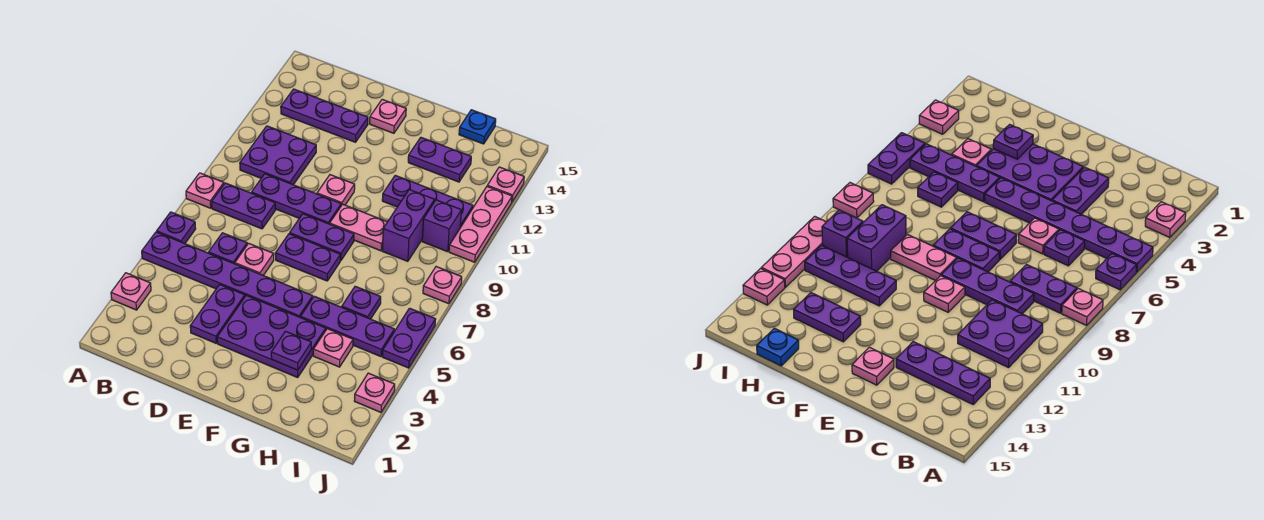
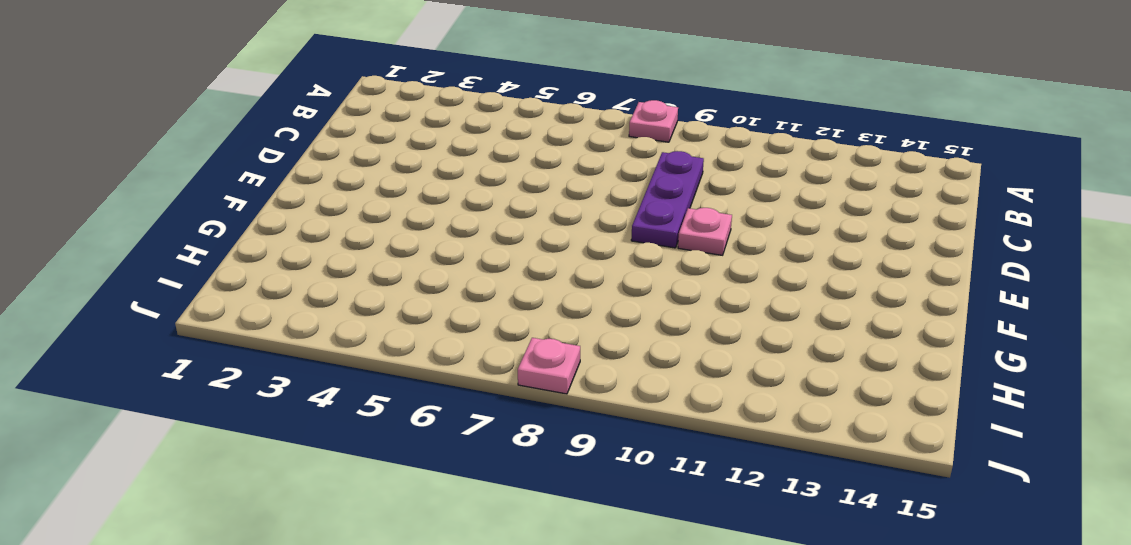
none -> pink 1x1 plate [111,273,151,310]
none -> purple 1x6 plate [142,232,313,317]
none -> purple 1x1 plate [157,212,196,244]
none -> purple 1x2 plate [212,183,276,229]

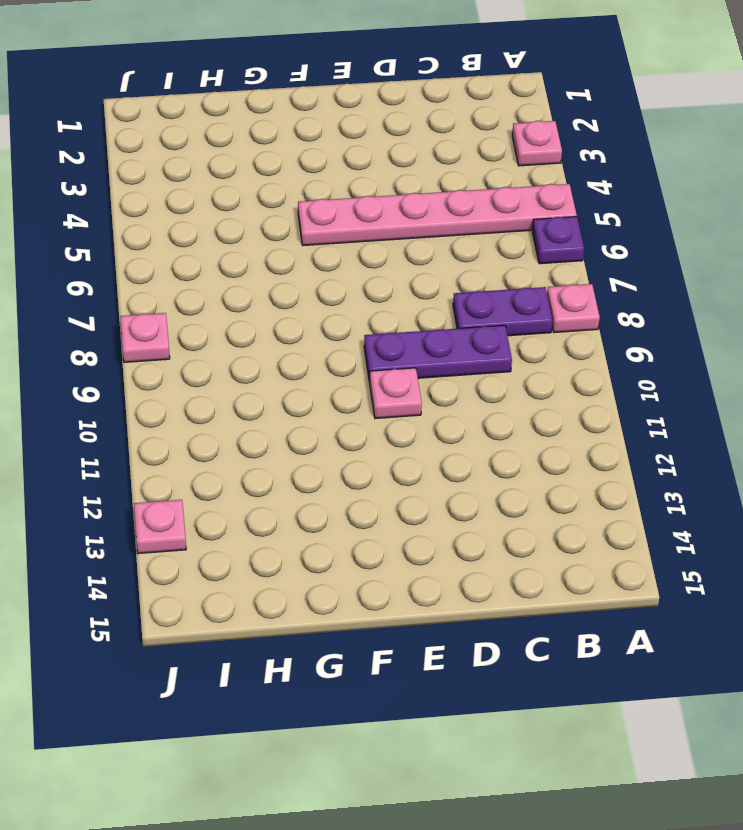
pink 1x6 plate [298,184,577,246] -> purple 1x6 plate [142,232,313,317]
none -> purple 2x2 plate [240,126,316,185]
none -> purple 1x3 plate [281,89,368,142]
none -> purple 1x1 plate [209,233,247,264]
none -> purple 1x2 plate [190,285,245,343]

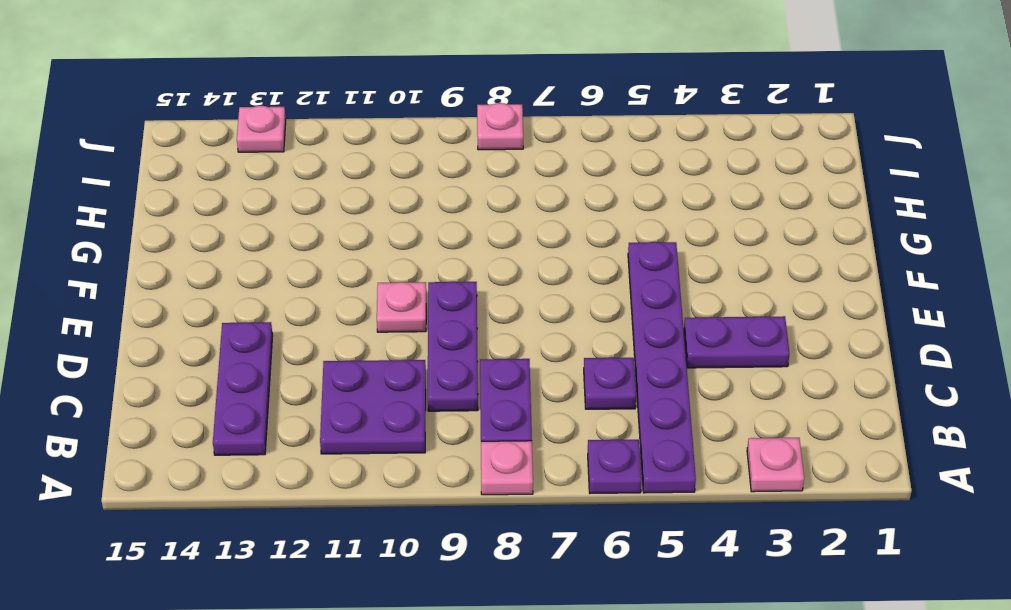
none -> pink 1x1 plate [235,243,274,275]
none -> purple 2x3 plate [217,295,326,377]
none -> purple 1x2 plate [275,234,341,281]
none -> purple 1x2 plate [290,214,354,260]

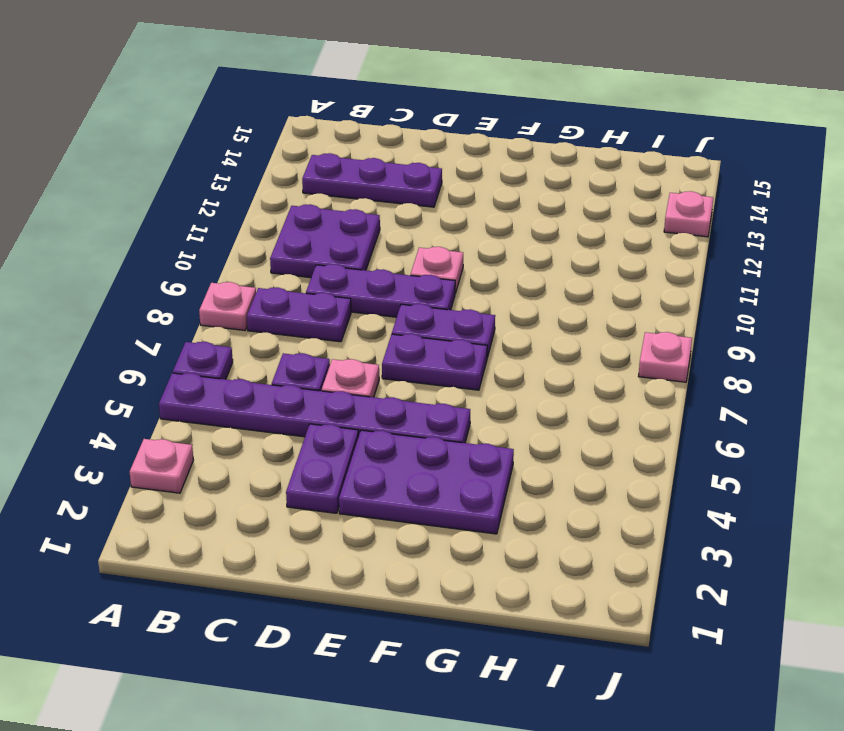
none -> pink 1x1 plate [370,99,406,133]
none -> pink 1x2 plate [330,204,387,251]
none -> purple 1x3 plate [301,296,394,357]
none -> purple 1x3 plate [382,175,473,227]

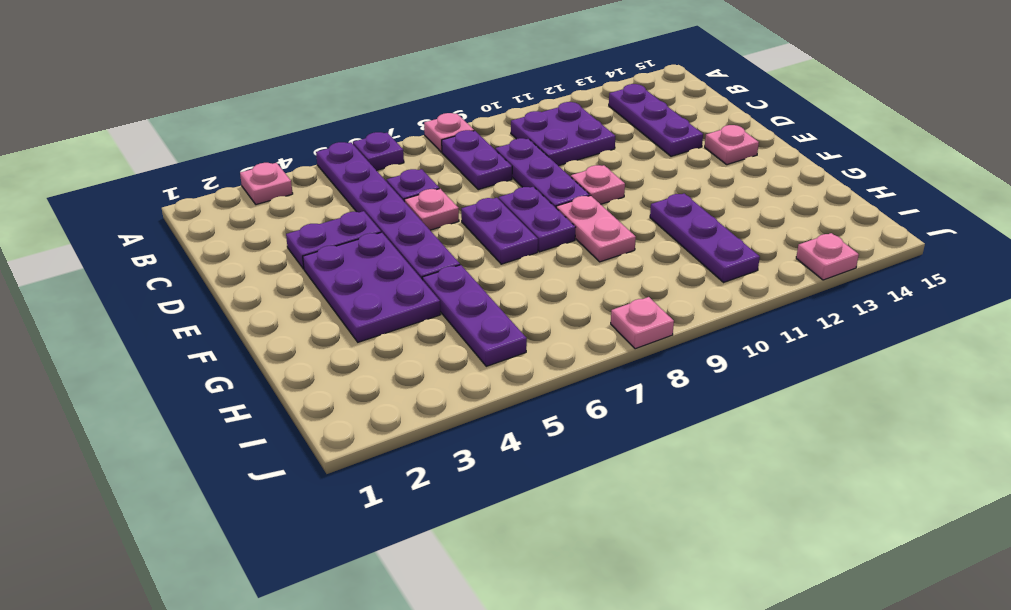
none -> purple 1x2 plate [408,138,471,182]
none -> pink 1x1 plate [313,329,353,367]
none -> purple 1x1 plate [342,286,381,319]
none -> purple 1x2 brick [382,190,435,261]

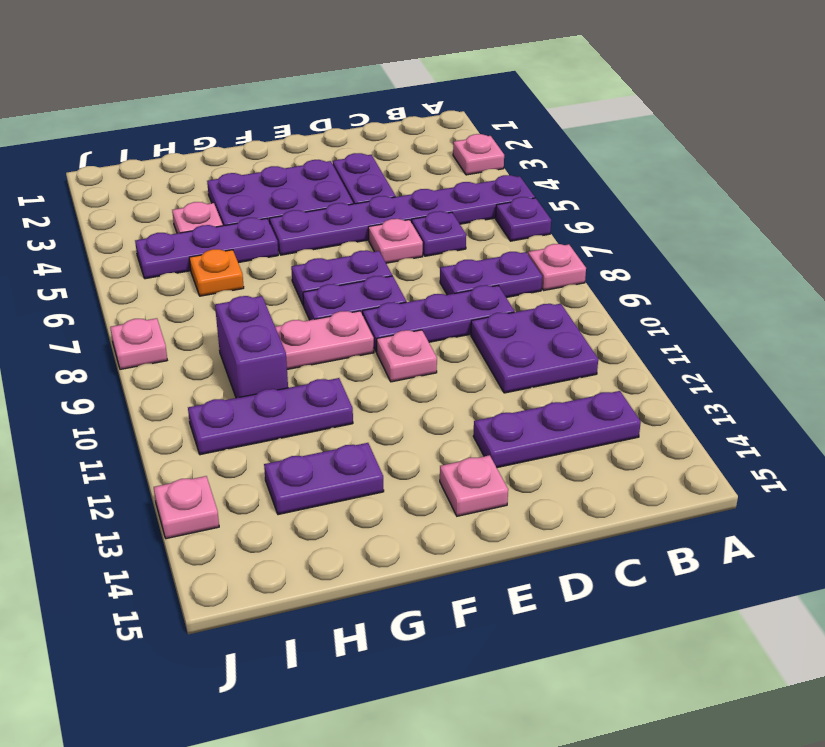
orange 1x1 plate [189,249,244,296] -> purple 1x1 plate [342,286,381,319]
none -> blue 1x1 plate [459,110,496,144]
none -> purple 1x1 brick [422,200,461,252]
none -> pink 1x1 plate [355,373,395,412]
none -> purple 1x2 plate [383,308,436,368]

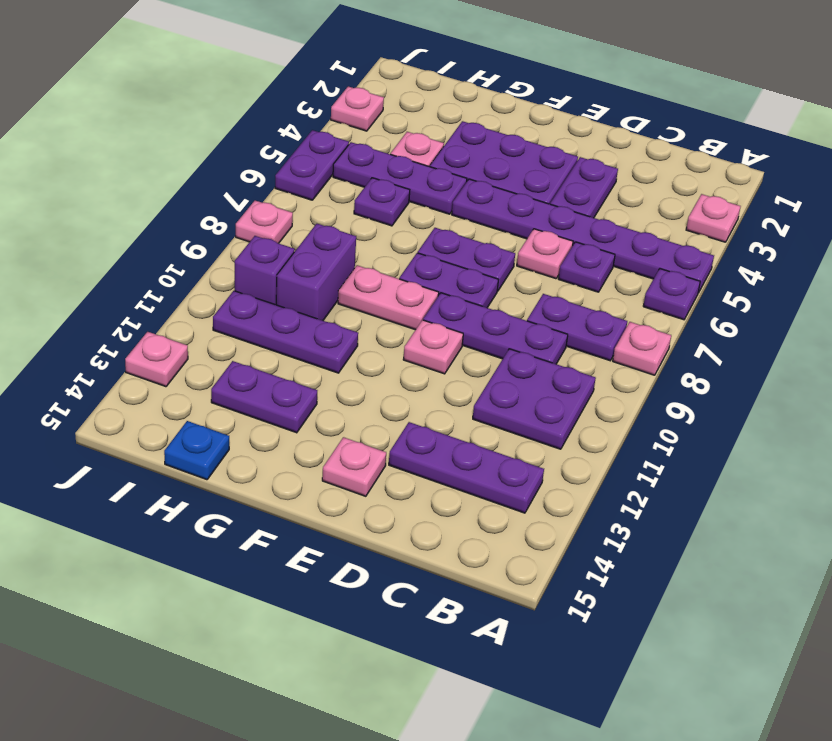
none -> pink 1x3 plate [449,187,512,262]
none -> purple 1x1 plate [271,331,311,370]

